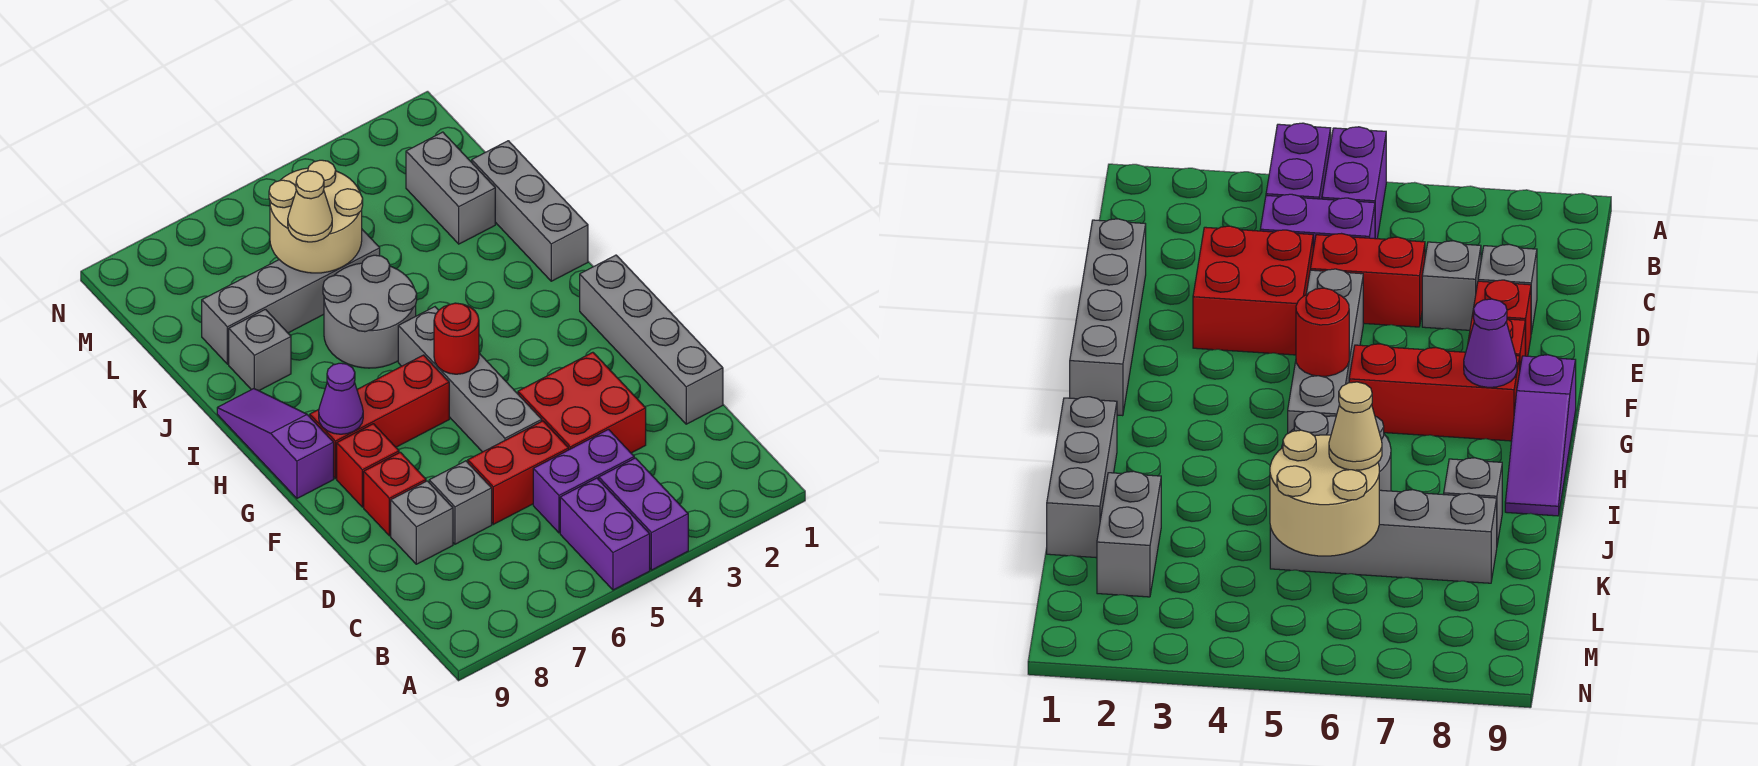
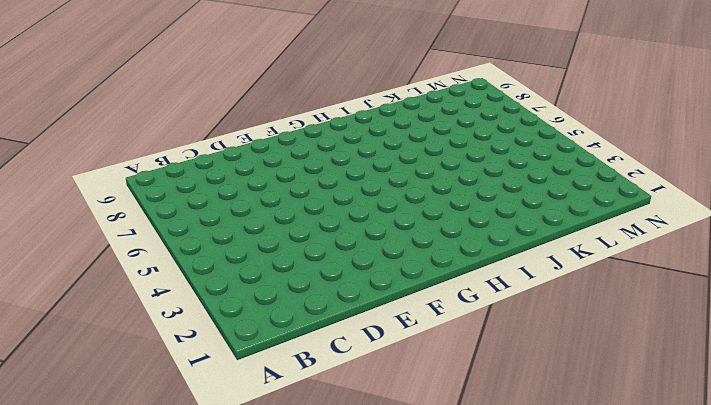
none -> purple 1x2 brick [599,458,688,570]
none -> purple 1x2 brick [560,478,650,590]
none -> purple 1x2 brick [533,430,634,533]

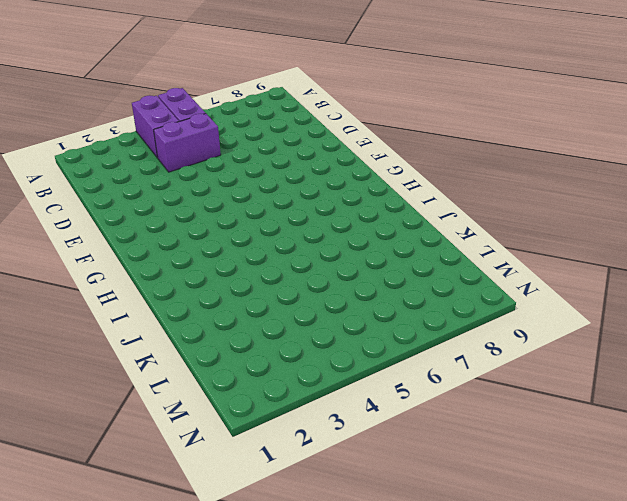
none -> grey 1x4 brick [580,255,723,424]
none -> red 2x2 brick [518,352,646,453]
none -> red 1x2 brick [468,421,569,524]

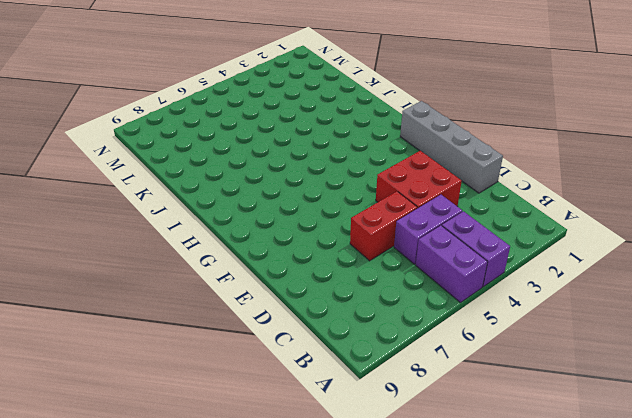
none -> grey 1x1 brick [429,461,492,544]
none -> grey 1x1 brick [391,481,453,564]
none -> grey 1x4 brick [398,307,542,452]

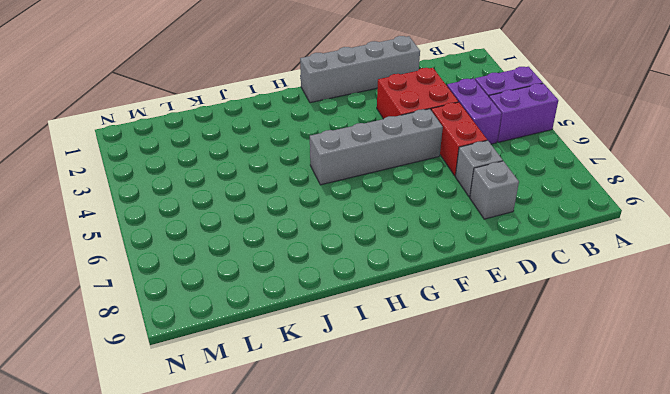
none -> red 1x1 brick [364,452,426,536]
none -> red 1x1 brick [337,424,399,507]
none -> red 1x3 brick [310,355,449,479]

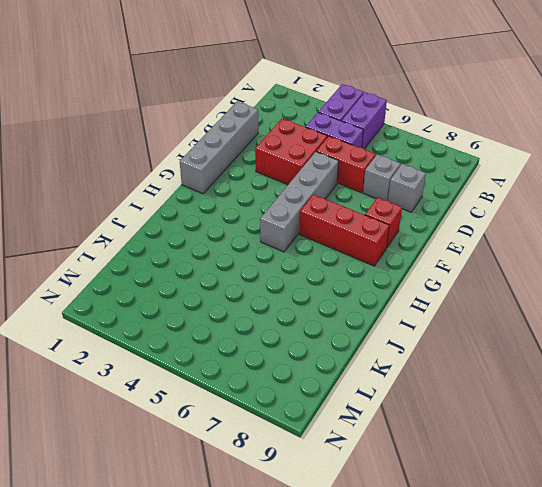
none -> red 1x1 brick [364,452,426,536]
none -> purple 1x3 slope [217,389,334,498]
none -> grey 1x3 brick [472,141,588,281]

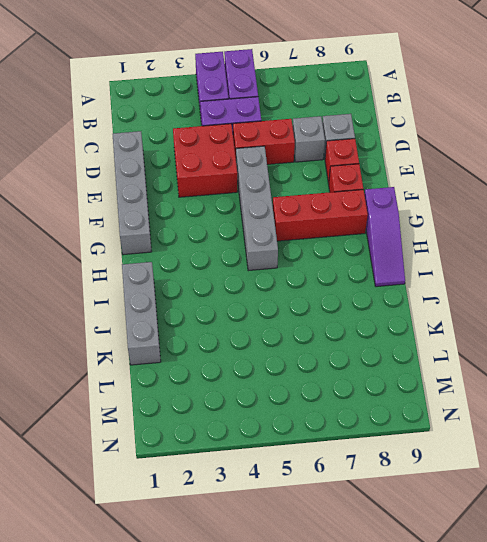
none -> grey 2x2 round brick [323,255,417,368]
none -> grey 1x1 brick [229,309,291,391]
none -> grey 1x2 brick [406,132,495,244]

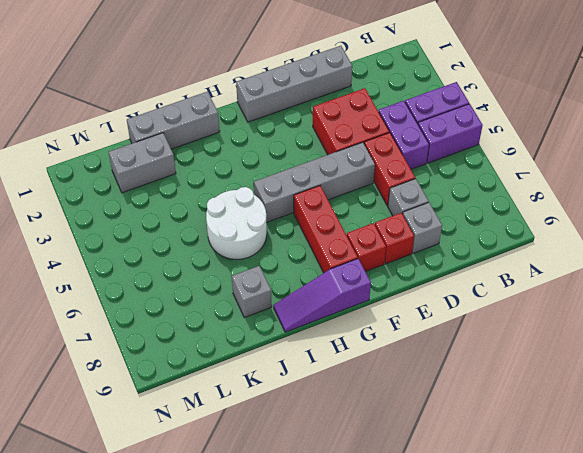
white 2x2 round brick [206,187,267,259] -> grey 2x2 round brick [323,255,417,368]
none -> grey 1x4 brick [202,230,380,364]
none -> red 1x1 round brick [434,303,479,374]
none -> purple 1x1 cone [319,363,363,434]

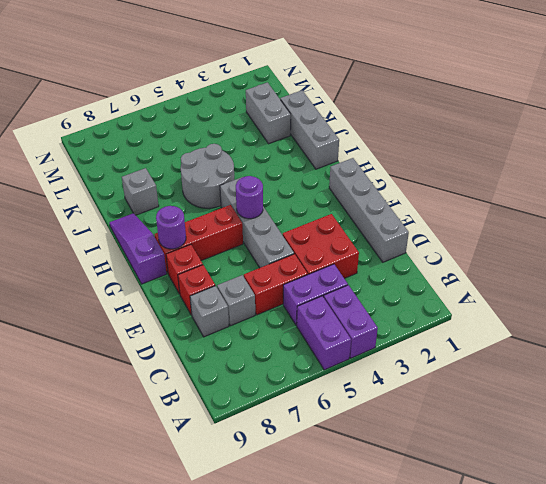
purple 1x1 round brick [236,176,263,219] -> red 1x1 round brick [434,303,479,374]
purple 1x1 round brick [156,206,186,249] -> purple 1x1 cone [319,363,363,434]
none -> grey 1x4 brick [202,230,380,364]
none -> tan 2x2 round brick [269,160,363,273]
none -> tan 1x1 cone [288,171,332,242]

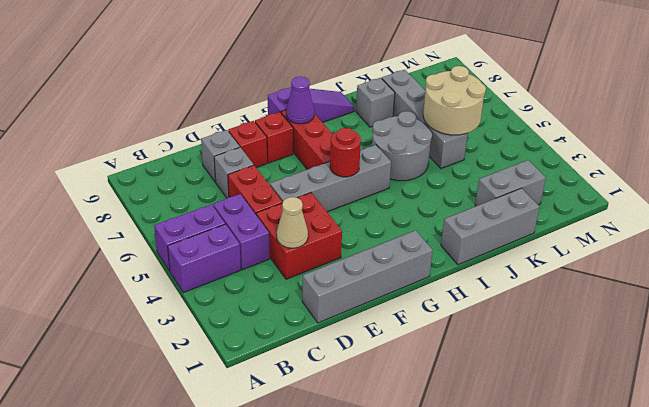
tan 1x1 cone [277,197,308,248] -> tan 1x1 cone moved to [288,171,332,242]

